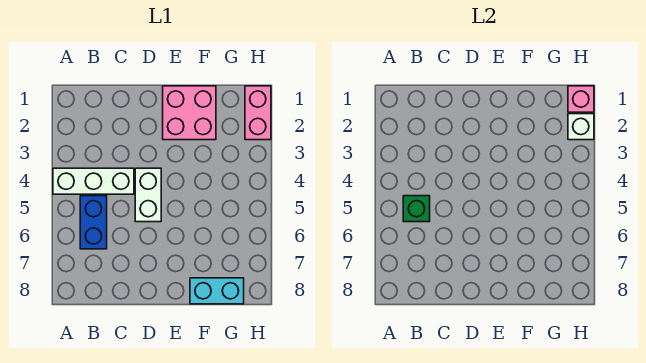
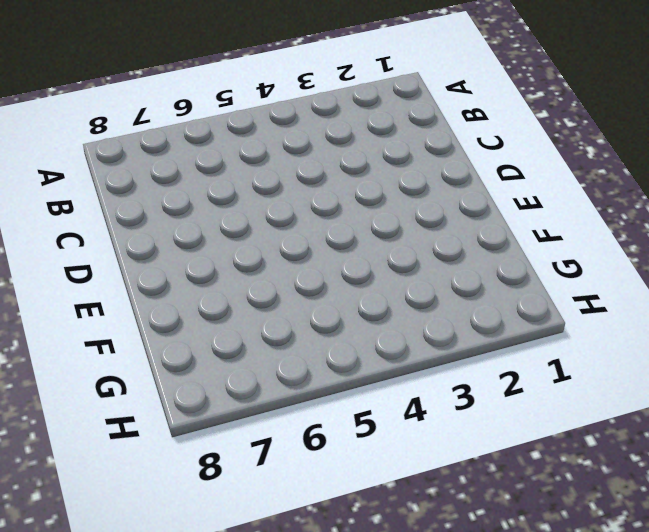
none -> white 1x3 brick [53,168,134,194]
none -> blue 1x2 brick [80,196,107,249]

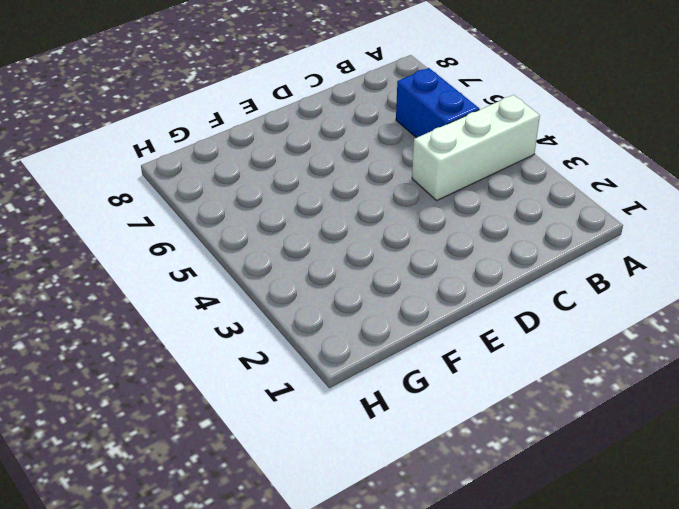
none -> white 1x2 brick [135,168,161,222]
none -> pink 2x2 brick [163,86,216,140]

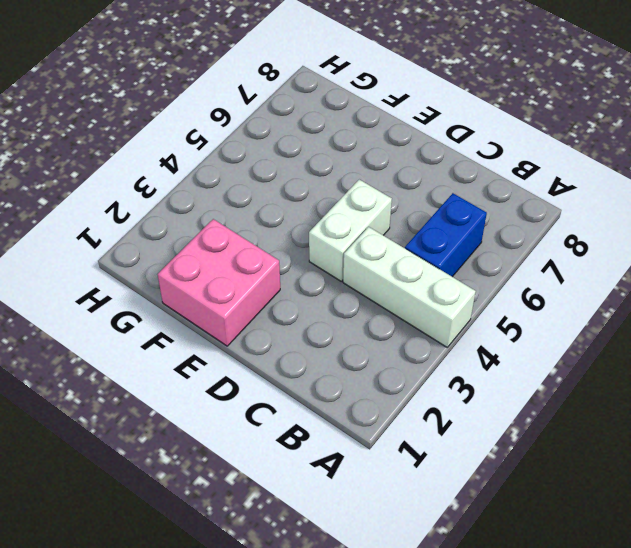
none -> cyan 1x2 brick [190,278,244,304]
none -> pink 1x2 brick [245,86,271,140]

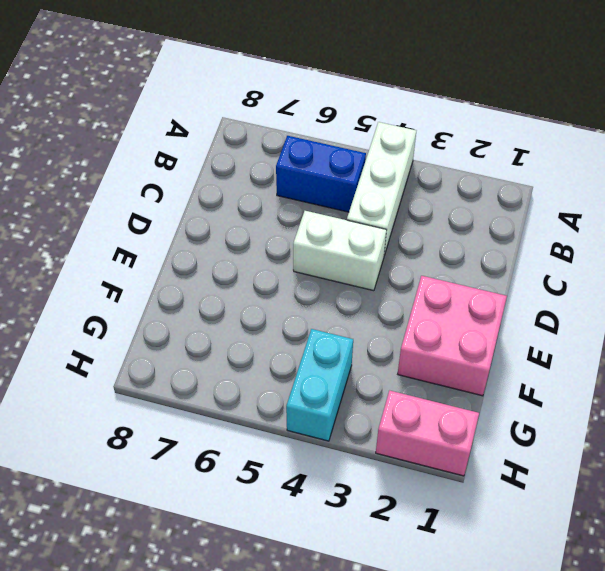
cyan 1x2 brick [286,329,353,441] -> cyan 1x2 brick moved to [190,278,244,304]
none -> green 1x1 brick [403,196,430,222]
none -> pink 1x1 brick [568,86,594,112]

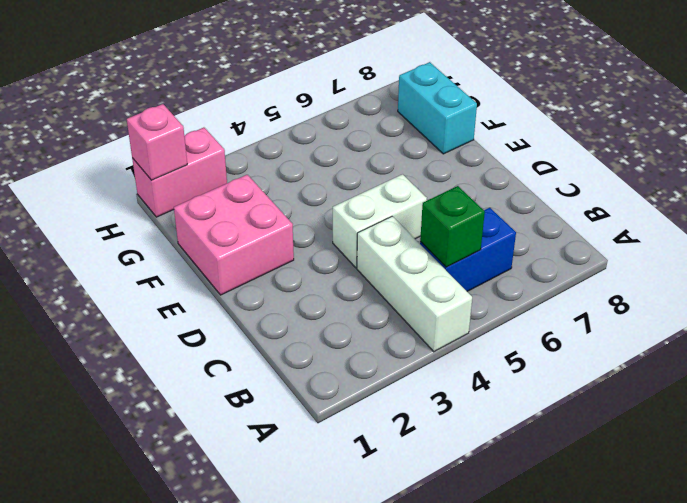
none -> white 1x1 brick [568,114,594,140]

